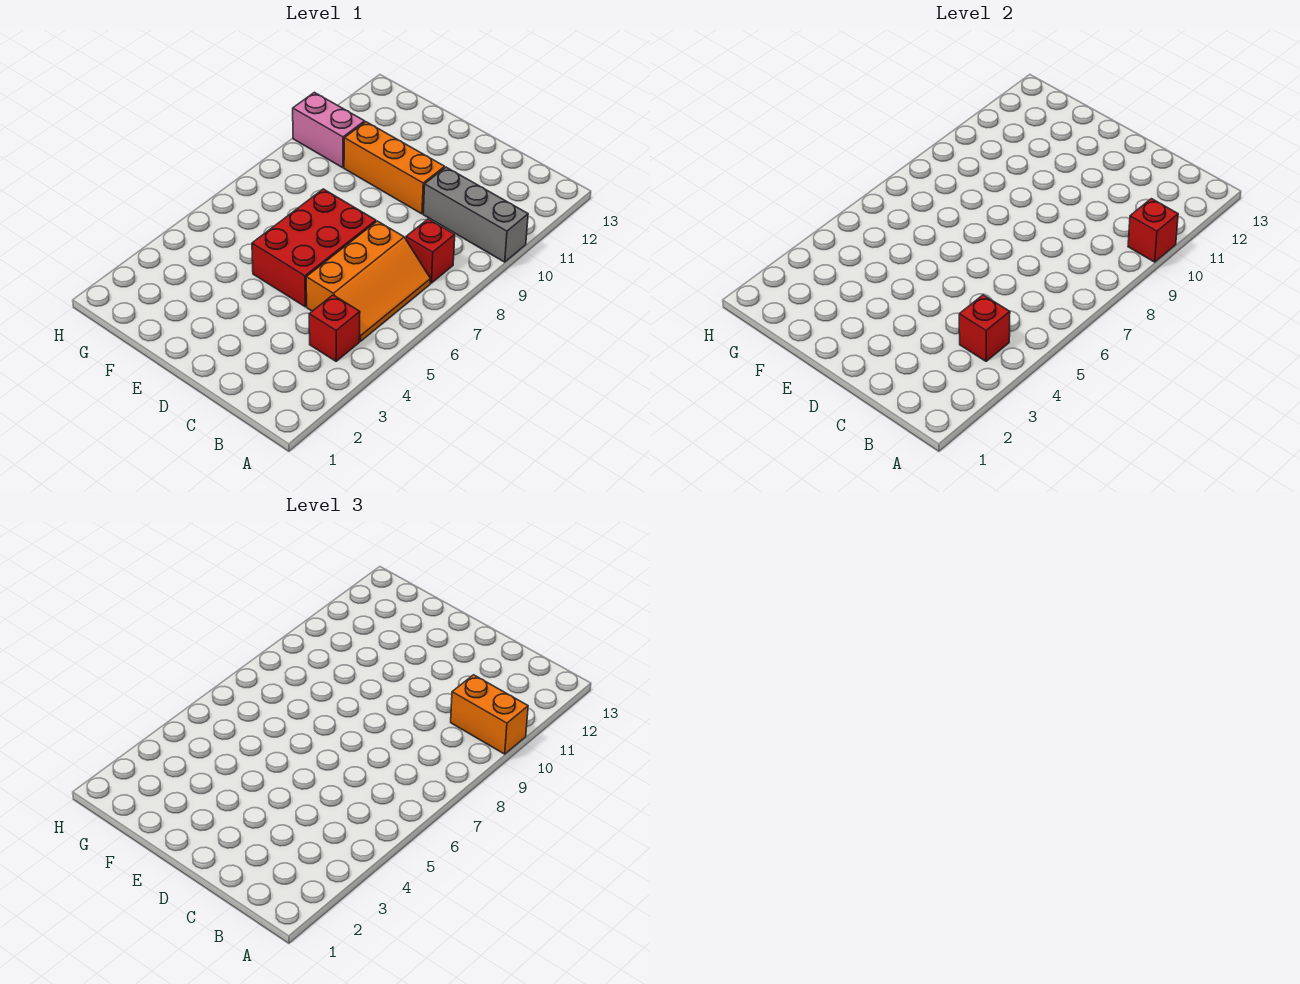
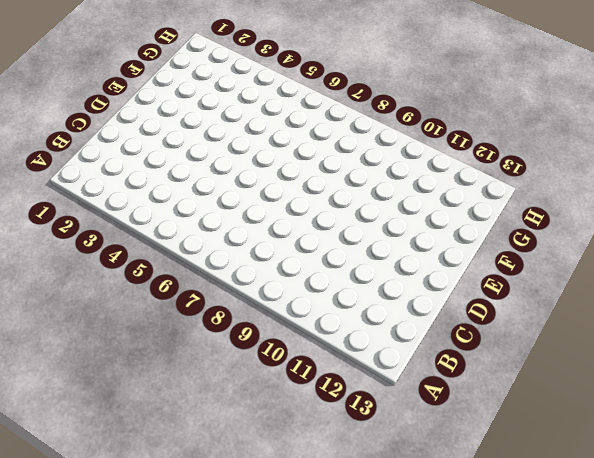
none -> grey 1x3 brick [423,167,528,262]
none -> red 1x1 brick [309,295,360,361]

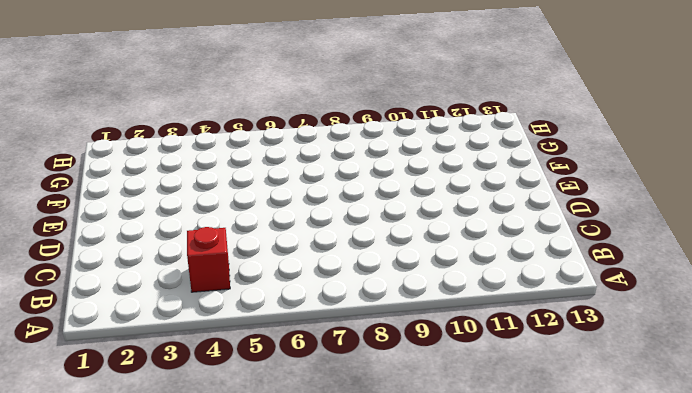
none -> grey 1x3 brick [423,167,528,262]
none -> orange 2x3 slope [306,221,431,341]

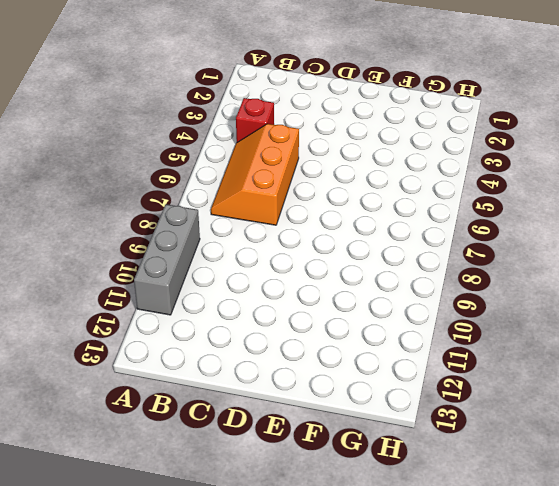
grey 1x3 brick [134,204,200,315] -> grey 1x3 brick turned to [423,167,528,262]
none -> red 1x1 brick [406,219,455,283]
none -> red 2x3 brick [252,189,376,307]

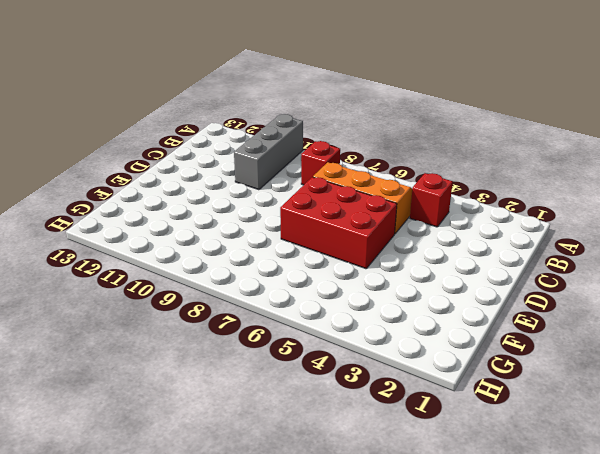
none -> orange 1x3 brick [344,122,445,214]
none -> pink 1x2 brick [293,92,365,168]

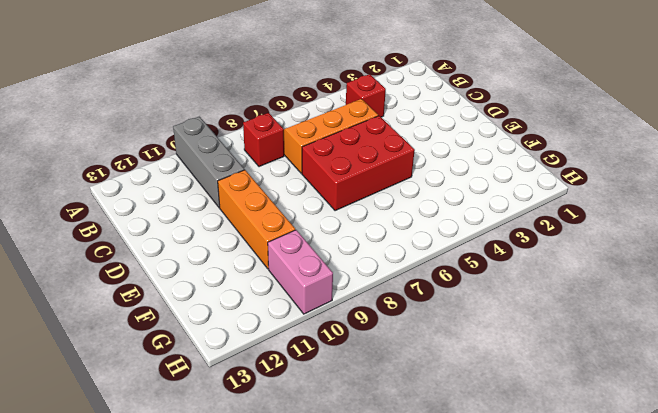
none -> red 1x1 brick [1128,199,1178,262]
none -> red 1x1 brick [959,295,1010,361]

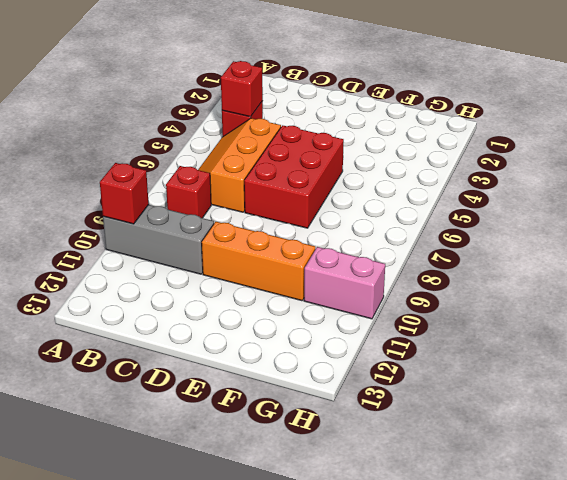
none -> orange 1x2 brick [451,675,528,754]

